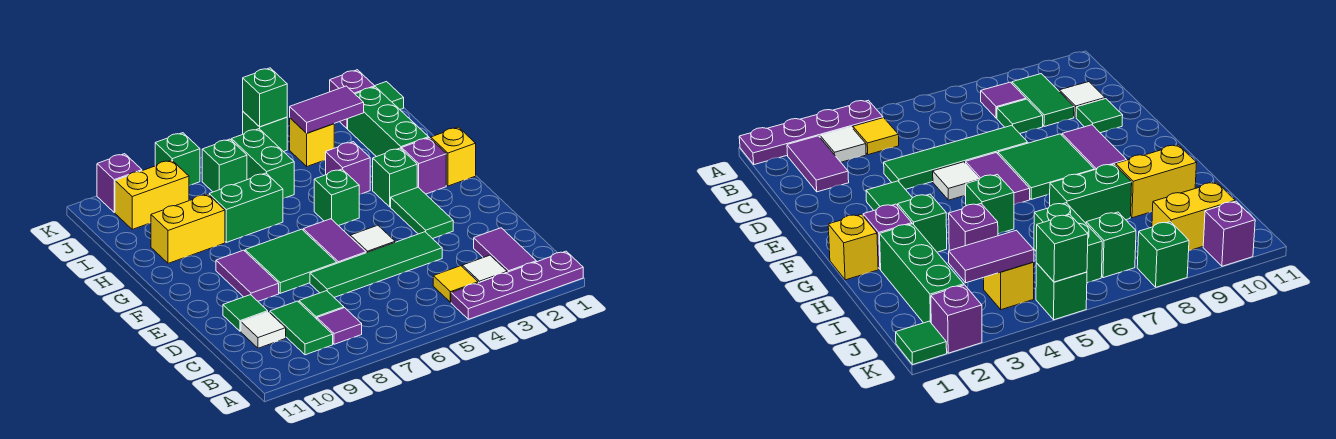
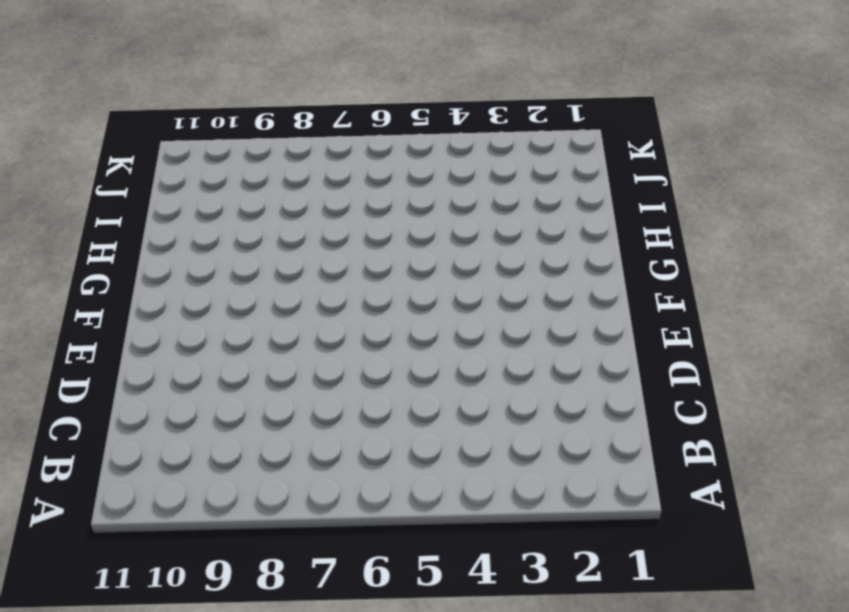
none -> purple 1x4 plate [451,251,583,319]
none -> purple 1x2 tile [474,228,536,272]
none -> white 1x1 tile [462,255,507,283]
none -> yellow 1x1 tile [433,266,478,302]

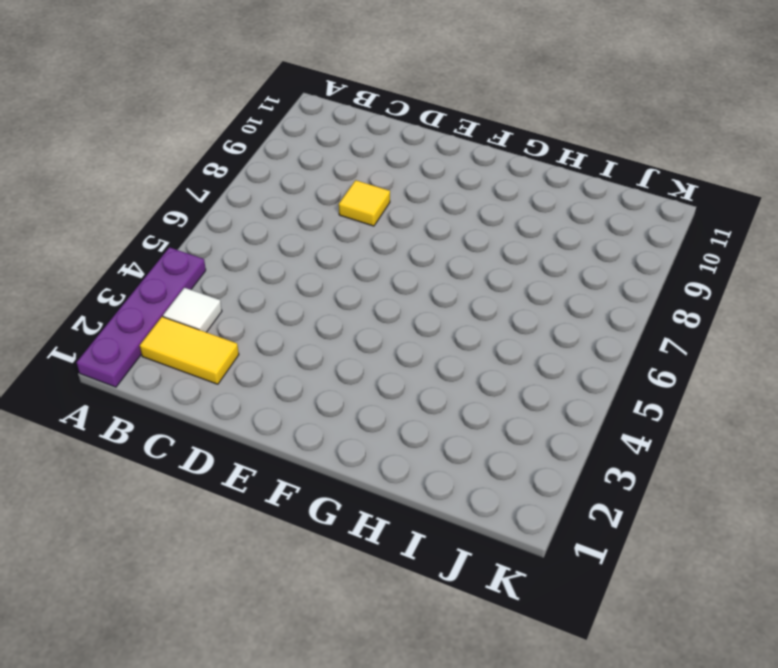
yellow 1x2 tile [140,317,239,384] -> purple 1x2 tile [474,228,536,272]
yellow 1x1 tile [339,180,390,226] -> yellow 1x1 tile moved to [433,266,478,302]
none -> purple 1x1 tile [317,308,362,344]
none -> green 1x2 tile [270,301,333,355]
none -> green 1x1 tile [299,291,344,319]
none -> white 1x1 tile [241,312,286,348]

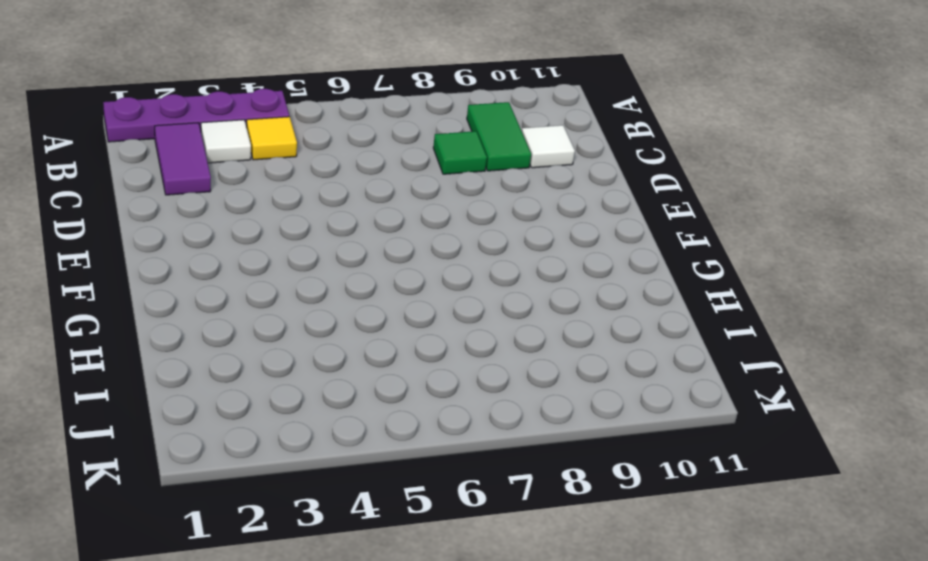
none -> purple 1x1 tile [317,308,362,344]
none -> green 1x4 tile [310,232,442,297]
none -> green 1x1 tile [223,295,268,331]
none -> green 1x2 tile [391,187,453,239]

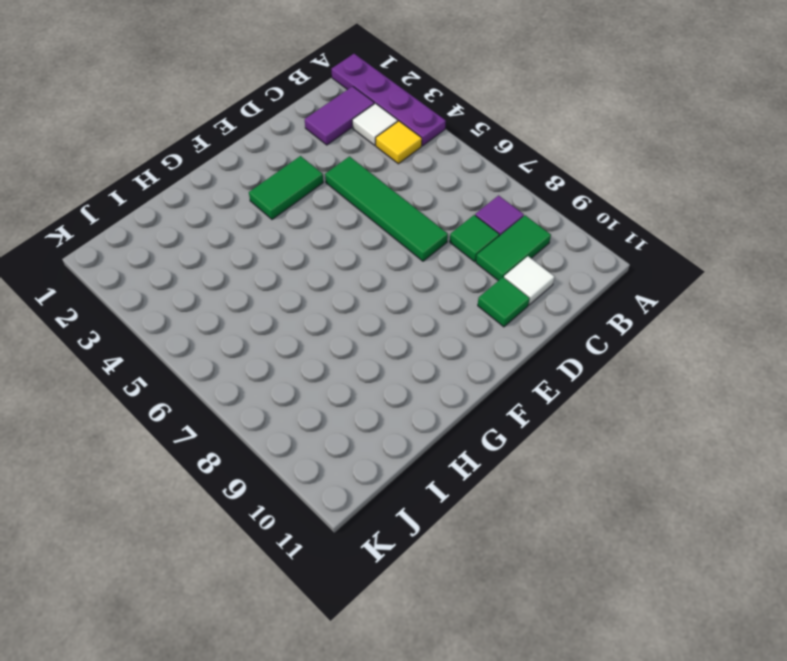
none -> white 1x1 tile [350,225,395,253]
none -> purple 1x2 tile [303,219,366,263]
none -> green 2x2 tile [245,229,337,293]
none -> purple 1x2 tile [216,250,279,301]

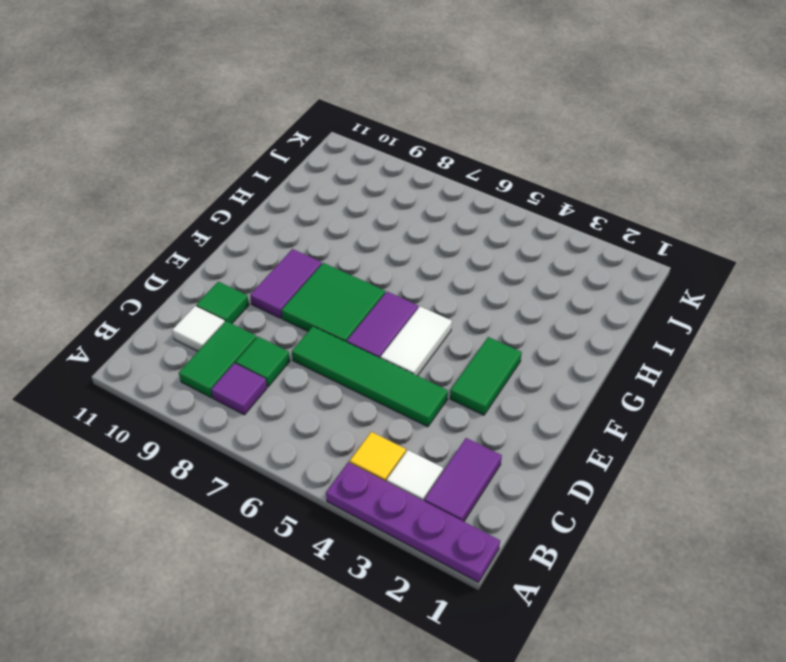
white 1x2 tile [381,306,452,376] -> white 1x1 tile [350,225,395,253]
none -> yellow 1x1 brick [431,127,476,186]
none -> purple 1x1 brick [402,138,446,194]
none -> green 1x1 brick [373,148,417,207]
none -> green 1x1 brick [314,169,359,226]

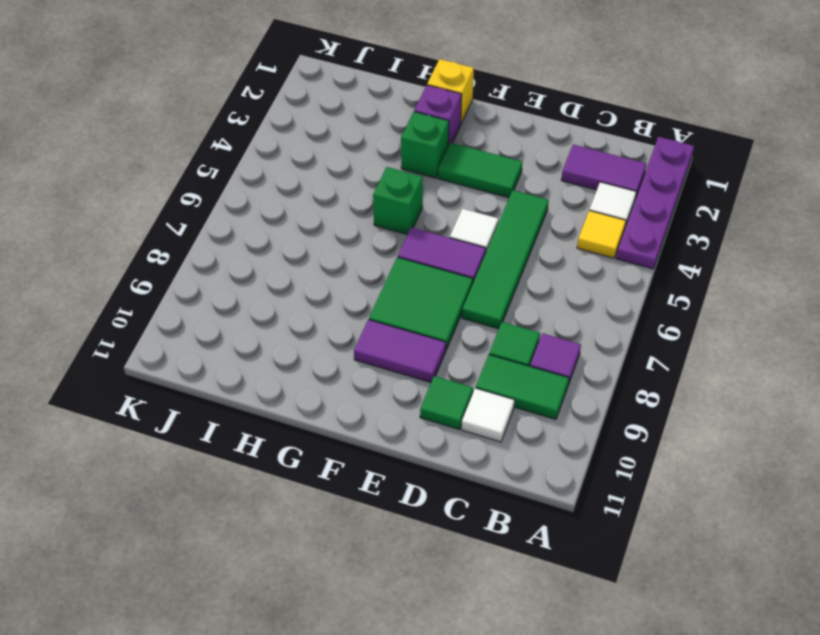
none -> green 1x3 brick [348,87,429,157]
none -> purple 1x1 brick [326,142,370,195]
none -> green 1x2 brick [209,173,283,242]
none -> yellow 1x2 brick [151,194,225,263]

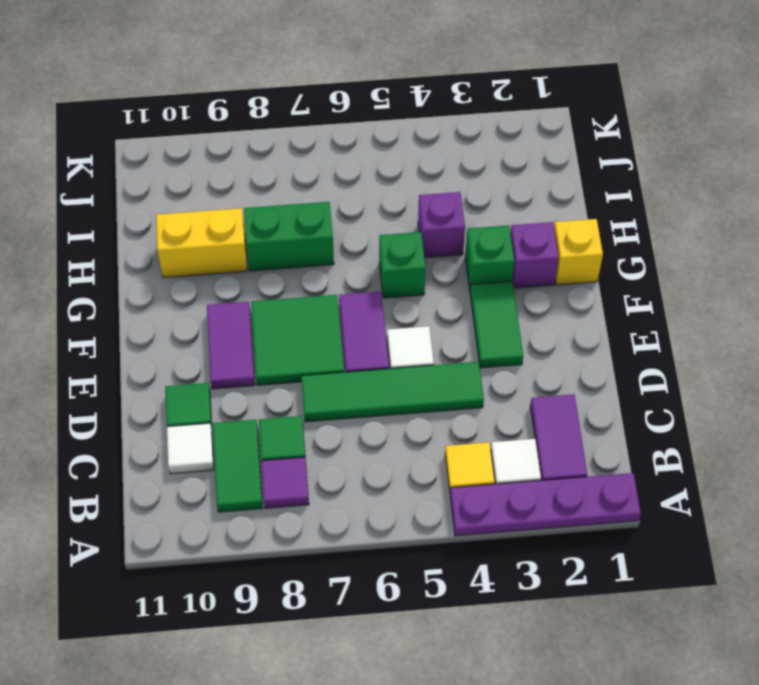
none -> green 1x3 brick [348,87,429,157]
none -> green 1x2 brick [231,129,294,198]
none -> yellow 1x1 brick [290,118,334,166]
none -> green 1x1 brick [202,139,247,192]

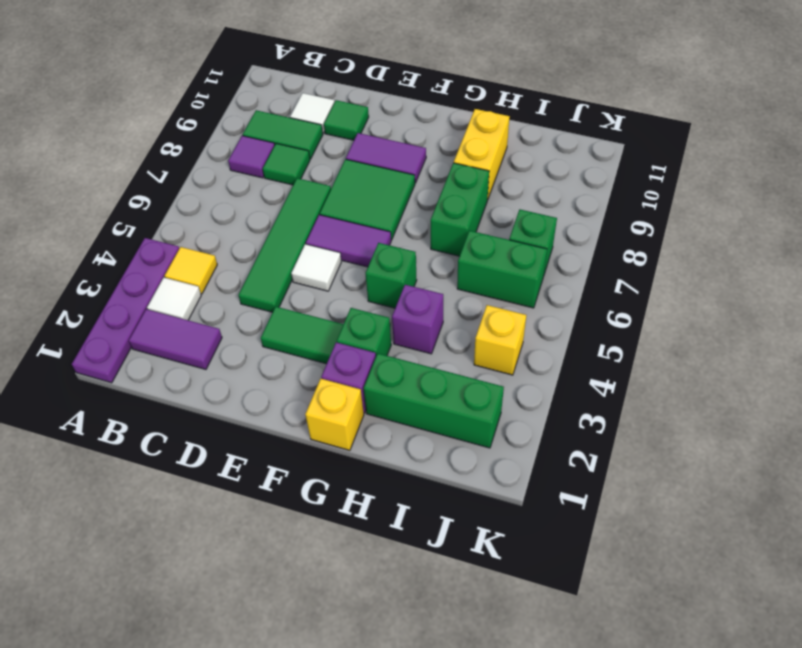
none -> yellow 1x2 brick [115,160,189,229]
none -> green 1x1 tile [375,82,404,109]
none -> purple 1x1 brick [330,70,375,129]
none -> green 1x1 brick [243,112,287,152]

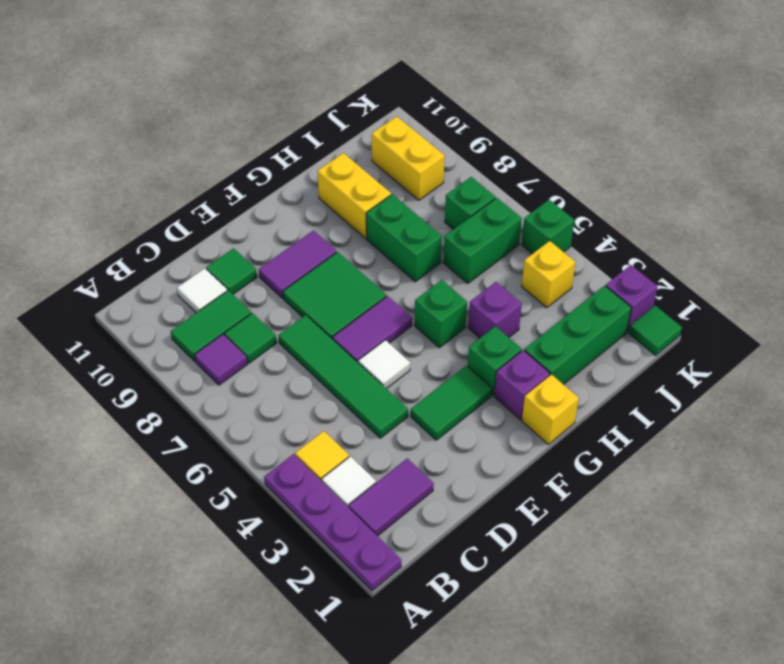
none -> green 1x1 brick [155,133,200,185]
none -> purple 1x1 brick [97,154,142,212]
none -> purple 1x2 tile [290,86,364,133]
none -> green 1x1 brick [243,68,287,127]

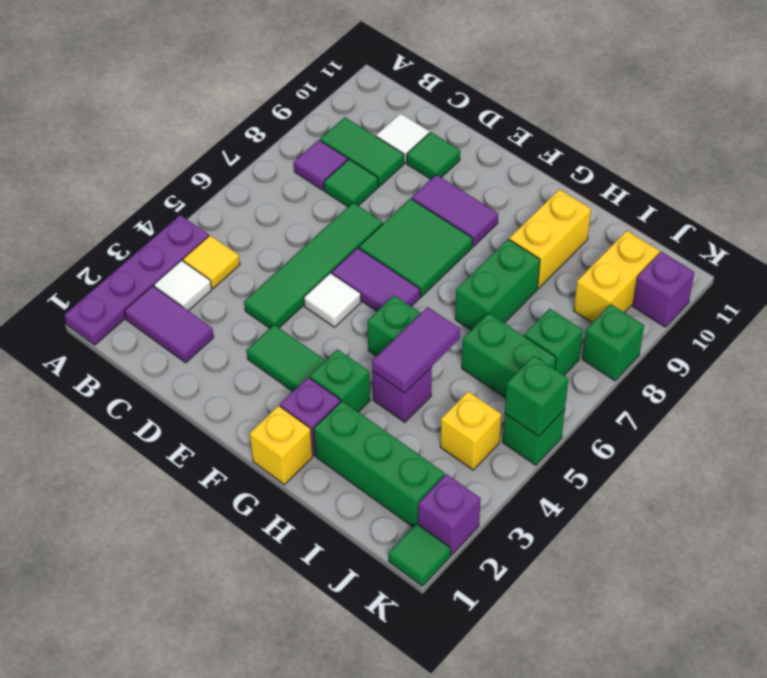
purple 1x2 tile [372,307,460,393] -> purple 1x2 tile moved to [290,86,364,133]

